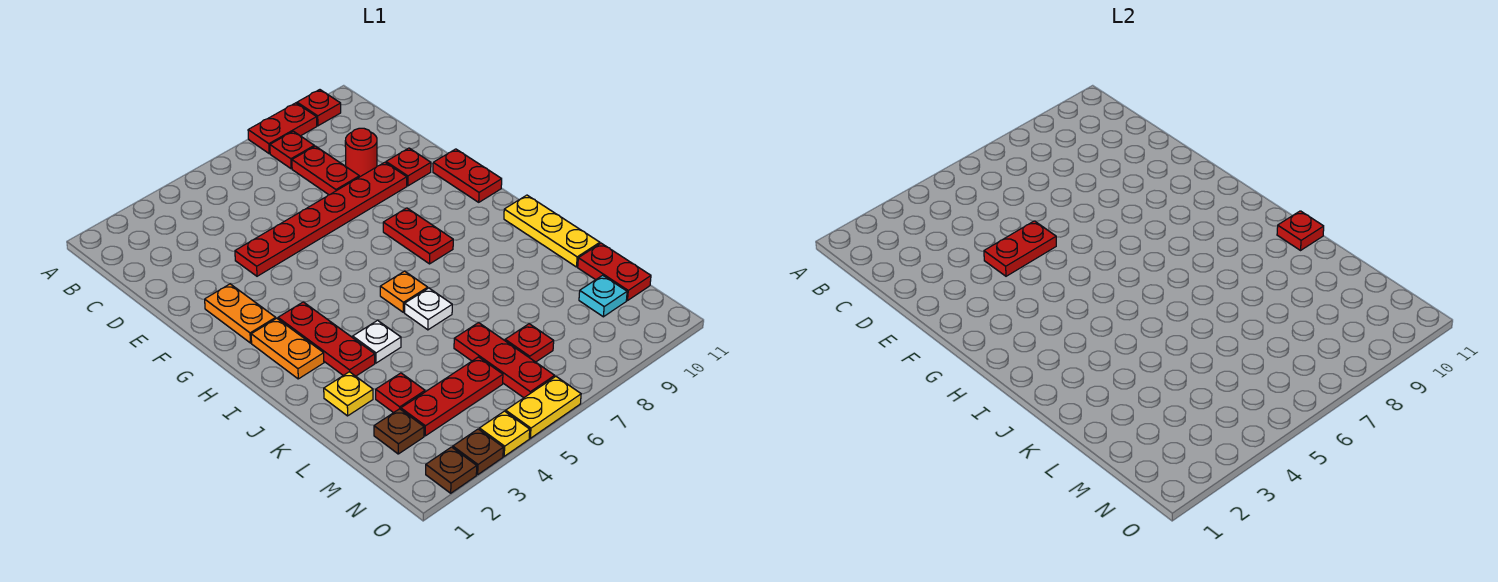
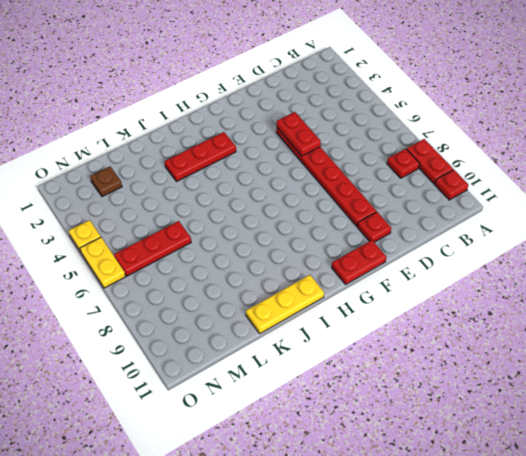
none -> red 1x2 plate [292,146,359,195]
none -> red 1x1 round brick [345,128,377,177]
none -> orange 1x2 plate [205,284,276,343]
none -> red 1x2 plate [383,208,453,264]

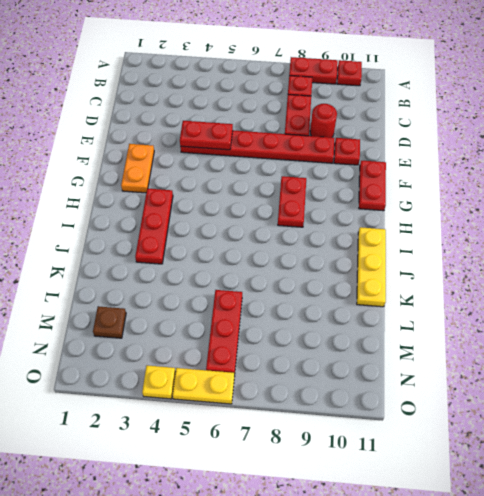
none -> orange 1x2 plate [251,318,324,379]
none -> orange 1x1 plate [380,271,428,312]
none -> white 1x1 plate [353,320,401,363]
none -> white 1x1 plate [405,288,452,330]

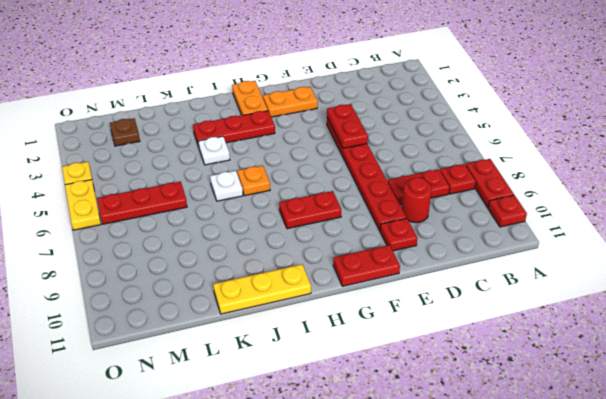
orange 1x2 plate [232,81,268,115] -> orange 1x2 plate turned to [251,318,324,379]
none -> yellow 1x1 plate [324,372,373,416]
none -> red 1x1 plate [376,373,425,413]
none -> red 1x2 plate [578,243,651,301]
none -> red 1x3 plate [401,357,503,436]

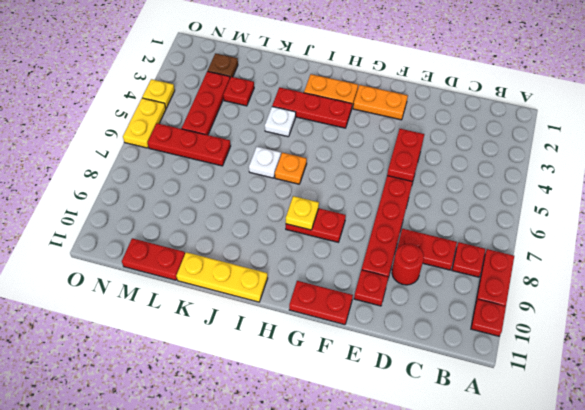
yellow 1x1 plate [286,196,319,230] -> yellow 1x1 plate moved to [324,372,373,416]
none -> red 1x1 plate [505,324,554,362]
none -> cyan 1x1 plate [579,275,627,317]
none -> brown 1x1 plate [426,447,477,493]
none -> brown 1x1 plate [453,429,503,475]

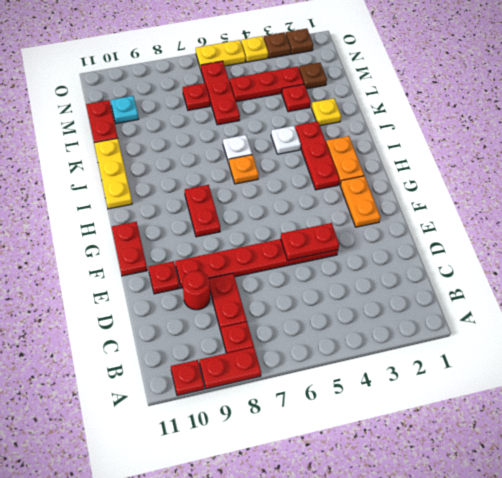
none -> red 1x1 plate [1277,211,1324,250]

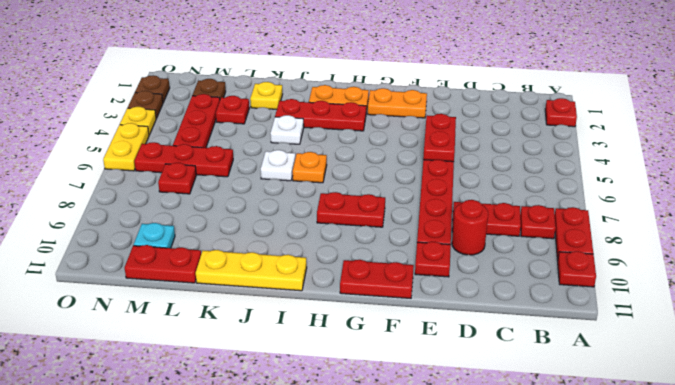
red 1x1 plate [545,98,577,127] -> red 1x1 plate moved to [1277,211,1324,250]

